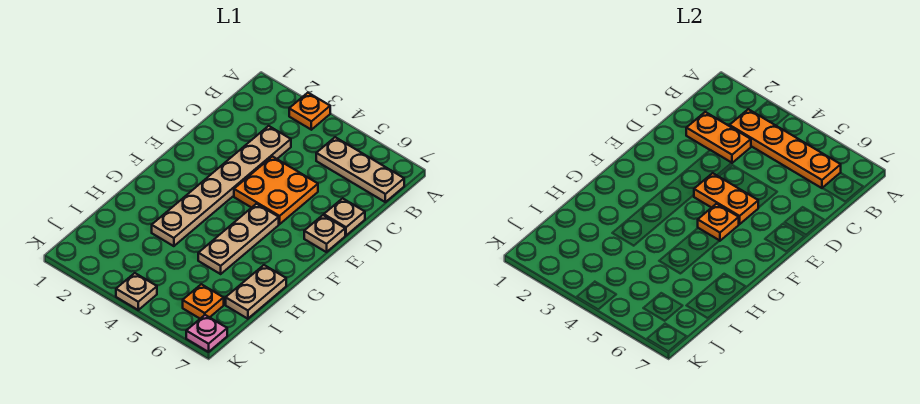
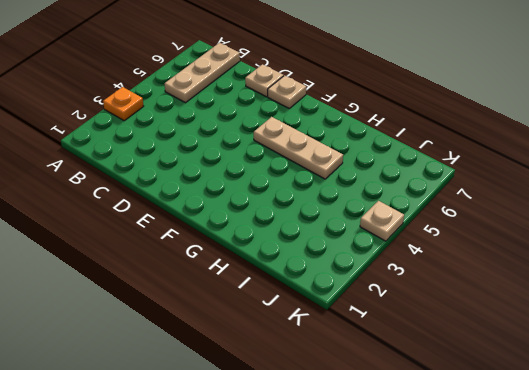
none -> tan 1x6 plate [152,126,291,246]
none -> orange 2x2 plate [234,156,318,224]
none -> tan 1x2 plate [226,265,286,319]

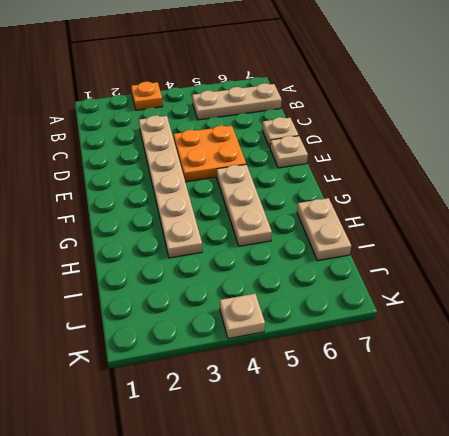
none -> orange 1x1 plate [183,284,224,319]
none -> pink 1x1 plate [186,315,227,352]
none -> orange 1x4 plate [730,109,841,188]

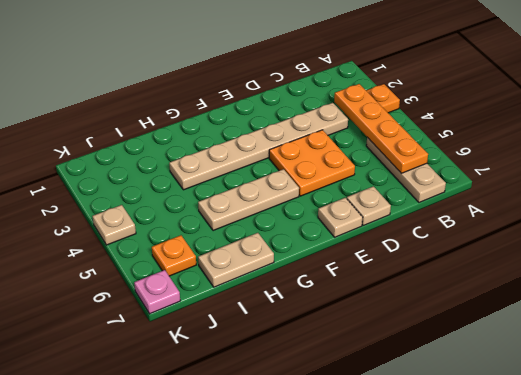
none -> orange 1x2 plate [686,112,751,163]
none -> orange 1x2 plate [694,173,758,224]
none -> orange 1x1 plate [698,204,739,241]

